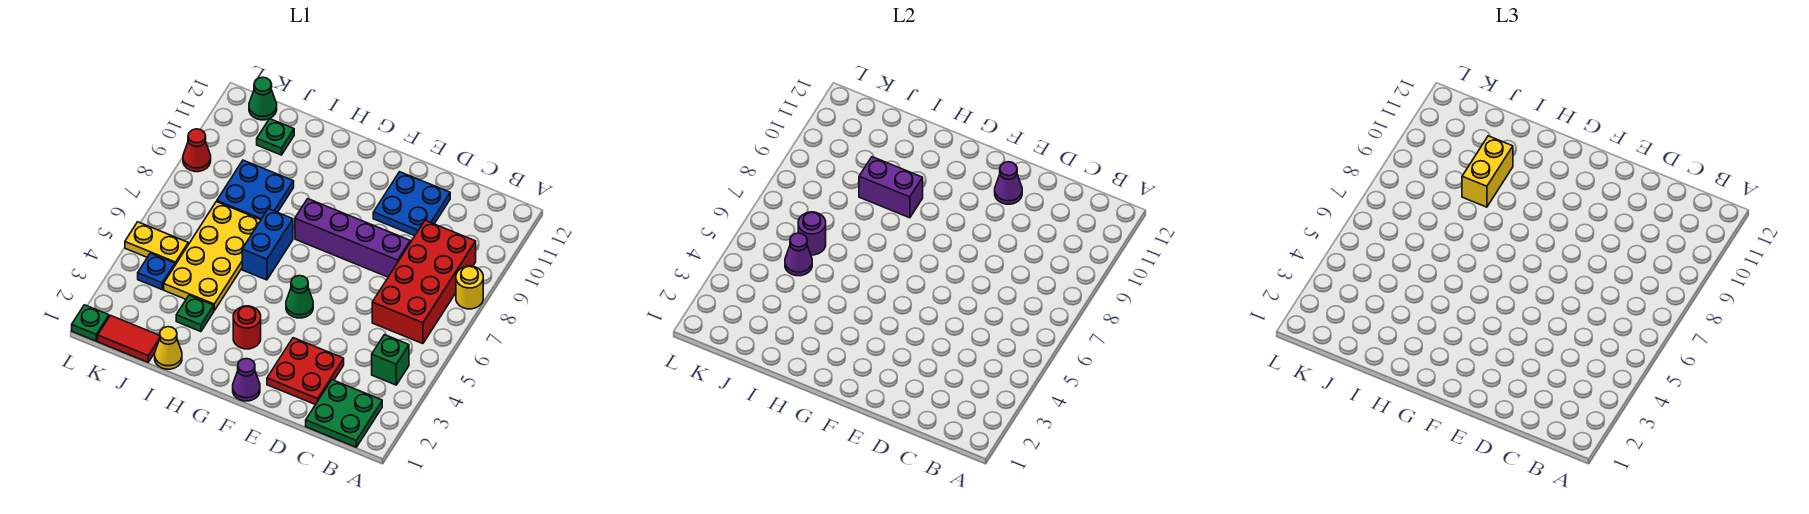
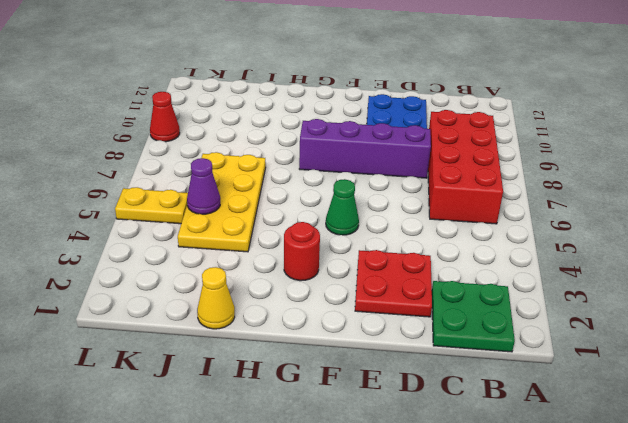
none -> yellow 1x1 round brick [456,266,483,309]
none -> green 1x1 brick [372,335,409,385]
none -> purple 1x1 cone [233,359,260,401]

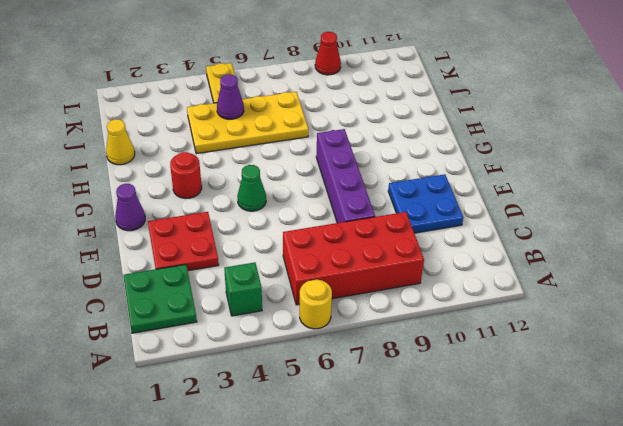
yellow 1x1 round brick [300,280,332,329] -> yellow 1x1 round brick moved to [456,266,483,309]
none -> blue 1x2 brick [242,209,293,280]
none -> green 1x1 plate [176,295,214,332]
none -> blue 2x2 plate [217,160,294,220]

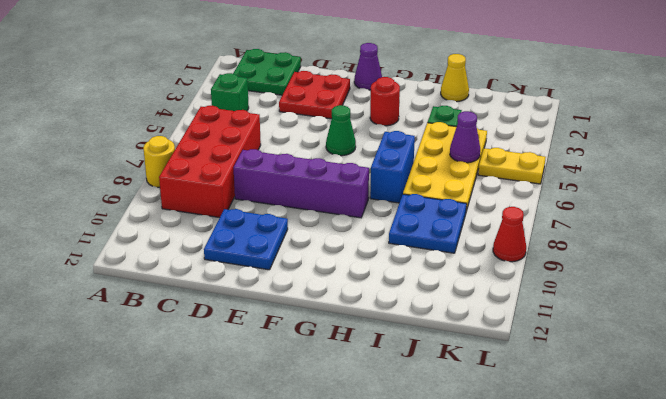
none -> red 1x2 tile [98,316,160,362]
none -> green 1x1 plate [257,119,294,155]
none -> blue 1x1 plate [138,253,175,289]

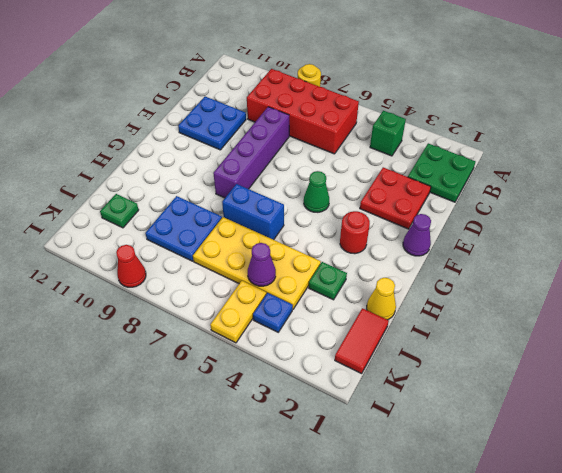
none -> green 1x1 cone [249,77,277,120]
none -> green 1x1 plate [72,305,109,341]
none -> purple 1x1 cone [995,162,1022,204]

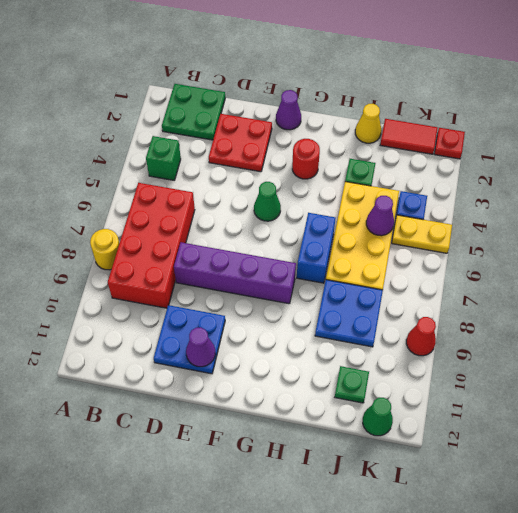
red 1x1 plate [434,128,465,159] -> green 1x1 plate [72,305,109,341]
none -> purple 1x2 brick [859,157,923,218]
none -> purple 1x1 round brick [798,212,826,255]
none -> yellow 1x2 brick [1462,136,1513,207]

